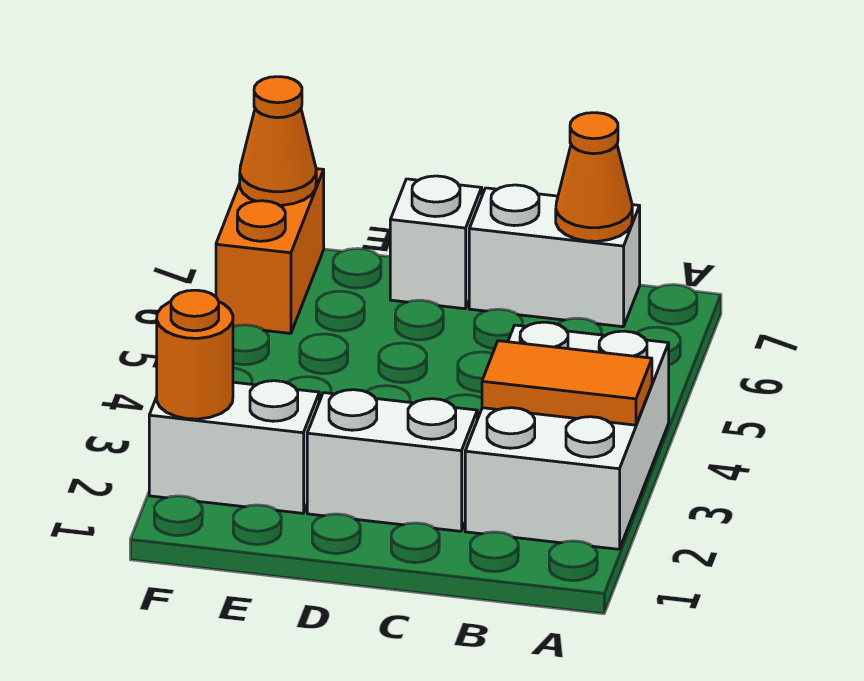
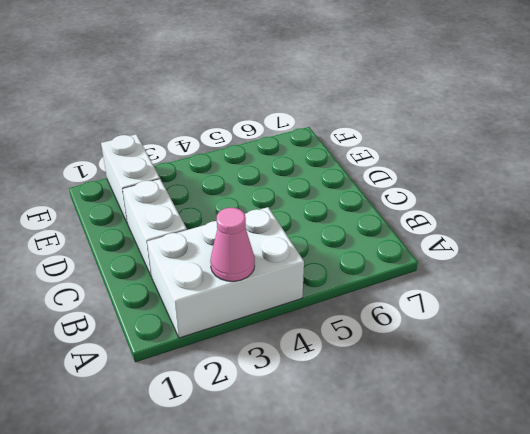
pink 1x1 cone [210,208,255,281] -> orange 1x2 tile [482,341,652,425]
none -> white 1x2 brick [469,185,640,327]
none -> white 1x1 brick [390,176,482,309]

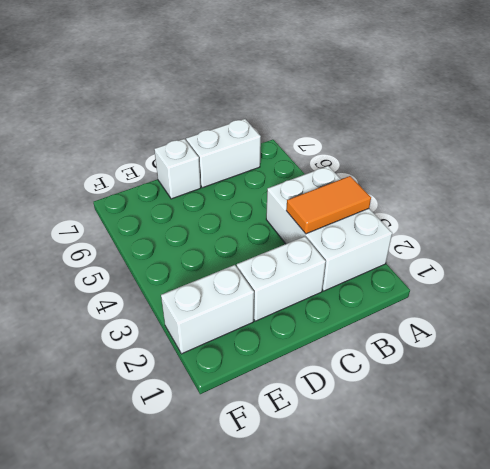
none -> orange 1x2 brick [216,169,324,333]
none -> orange 1x1 cone [556,113,632,241]

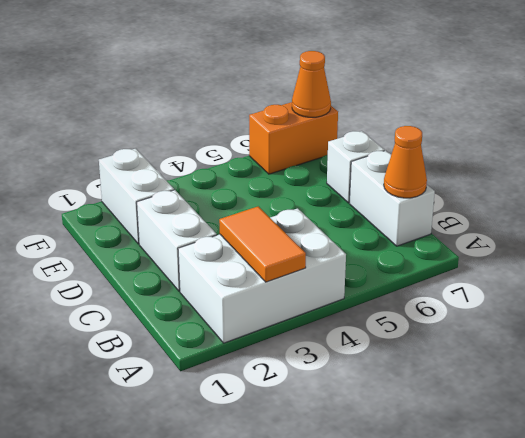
none -> orange 1x1 round brick [157,290,233,419]

